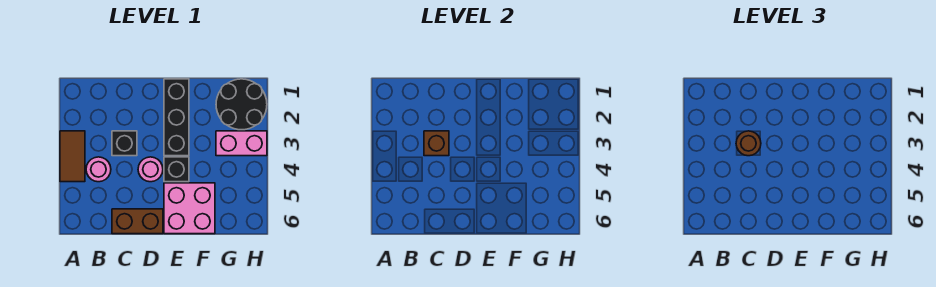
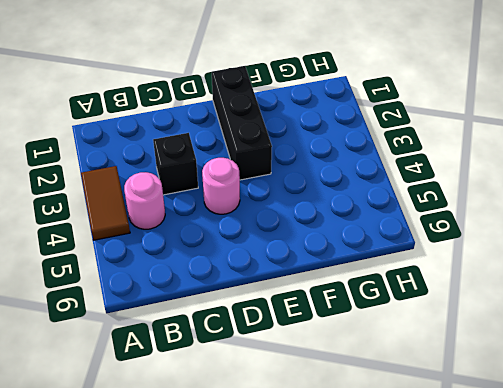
none -> brown 1x2 brick [112,209,163,234]
none -> black 1x1 brick [164,157,189,182]
none -> pink 2x2 brick [164,183,215,234]

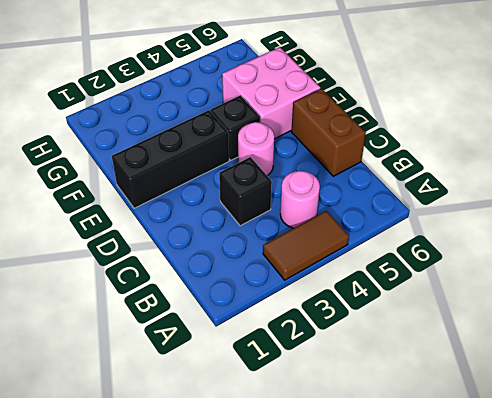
none -> black 2x2 round brick [216,79,267,130]
none -> pink 1x2 brick [216,131,267,156]
none -> brown 1x1 brick [424,131,449,156]

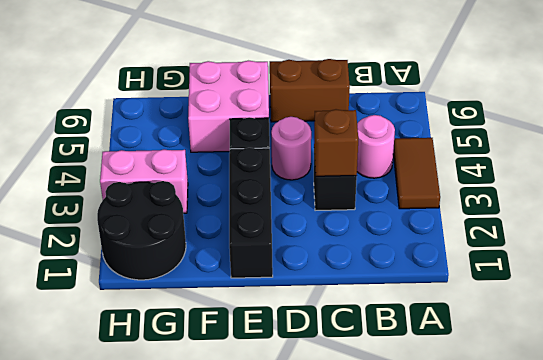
none -> brown 1x1 round brick [736,131,761,156]

